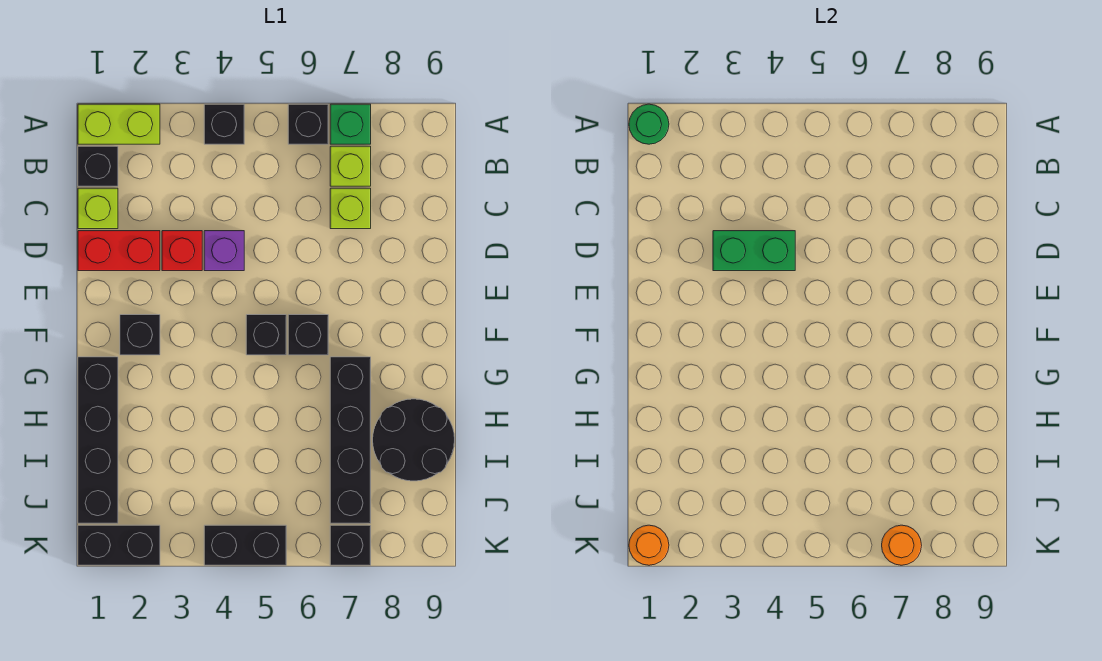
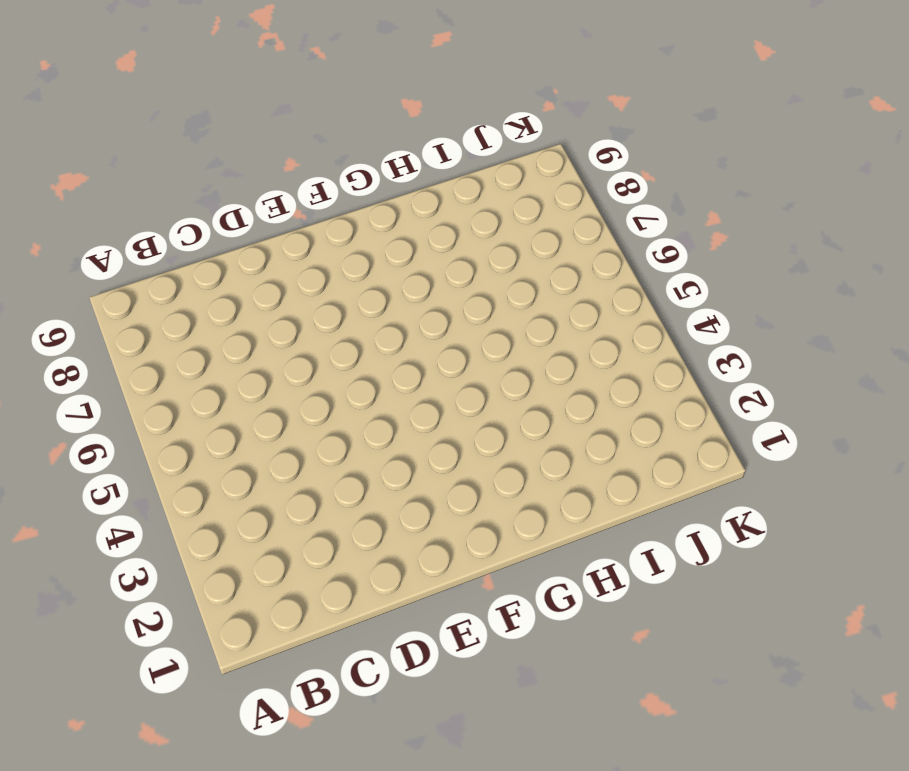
none -> lime 1x2 brick [78,104,160,144]
none -> black 1x1 brick [204,104,244,144]
none -> black 1x1 brick [288,104,328,144]

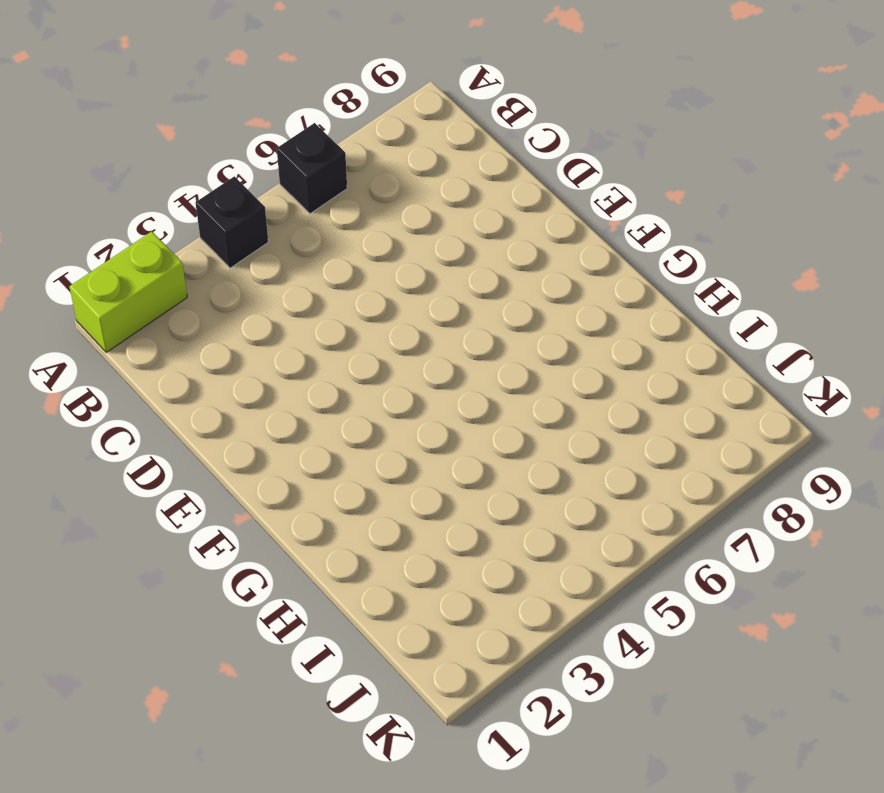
none -> green 1x1 brick [330,104,371,144]
none -> black 1x1 brick [78,146,118,186]
none -> lime 1x1 brick [330,146,371,186]

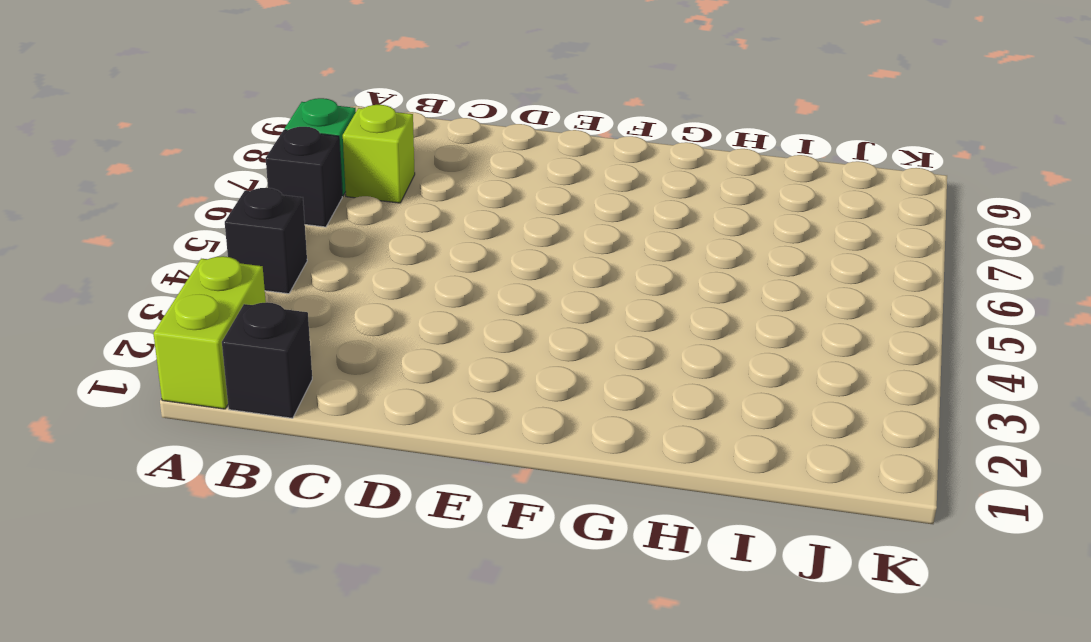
none -> lime 1x1 brick [78,188,118,229]
none -> lime 1x1 brick [330,188,371,229]
none -> red 1x2 brick [78,231,160,271]

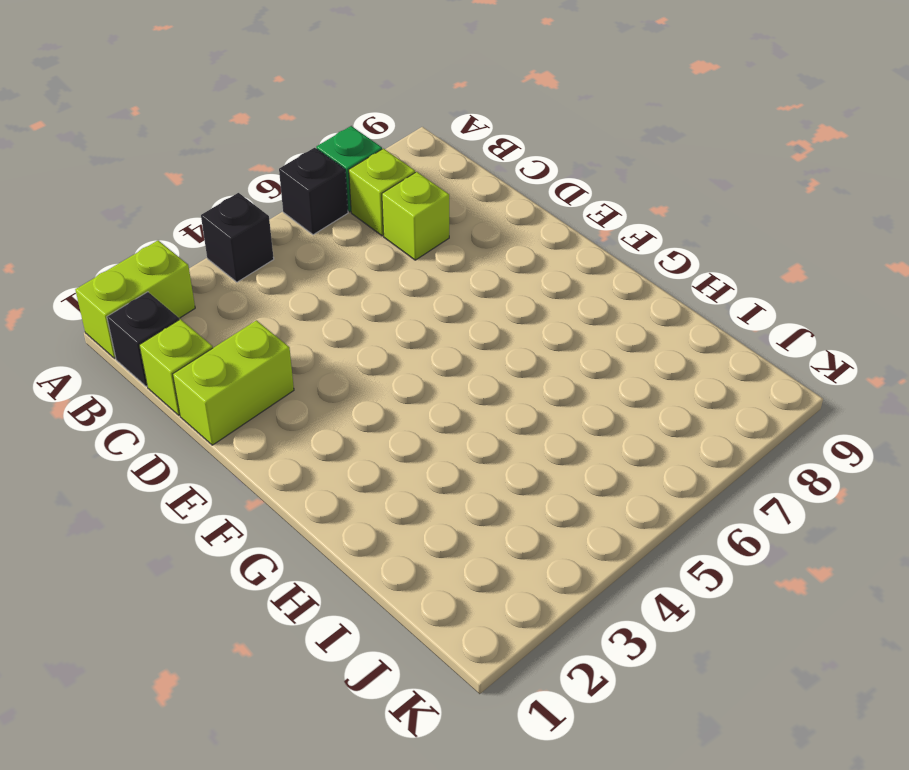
lime 1x2 brick [173,320,294,445] -> red 1x2 brick [78,231,160,271]
none -> red 1x1 brick [162,231,202,271]
none -> purple 1x1 brick [204,231,244,271]
none -> black 1x1 brick [120,315,160,355]

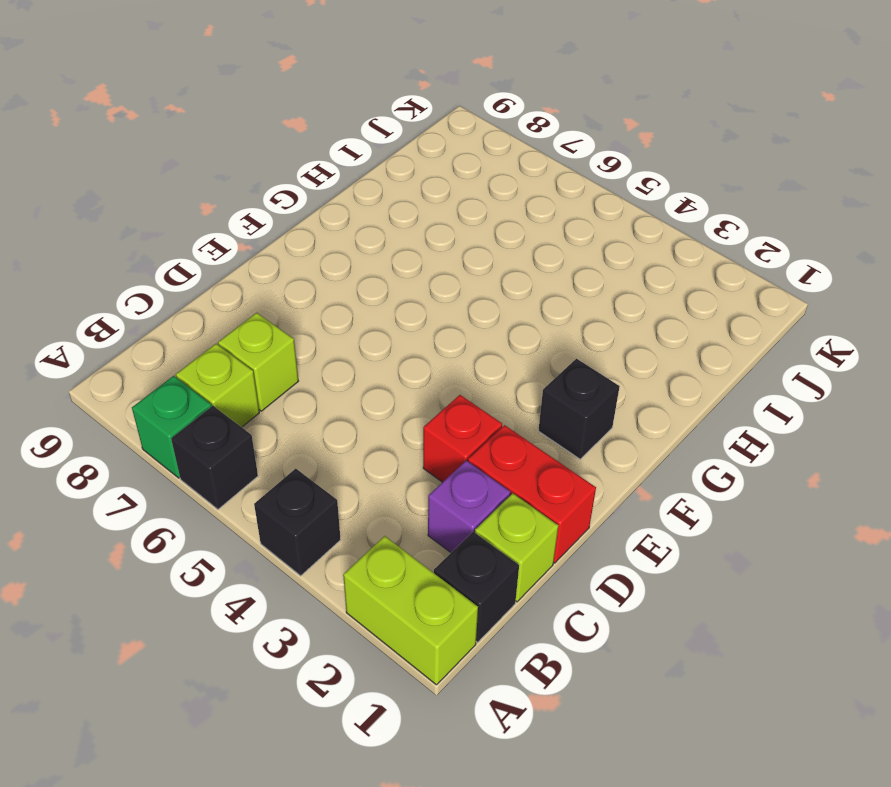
purple 1x1 brick [428,461,510,552] -> purple 1x1 brick moved to [204,231,244,271]
none -> black 1x1 brick [246,315,286,355]
none -> black 1x1 brick [288,315,328,355]
none -> black 1x4 brick [78,357,118,523]

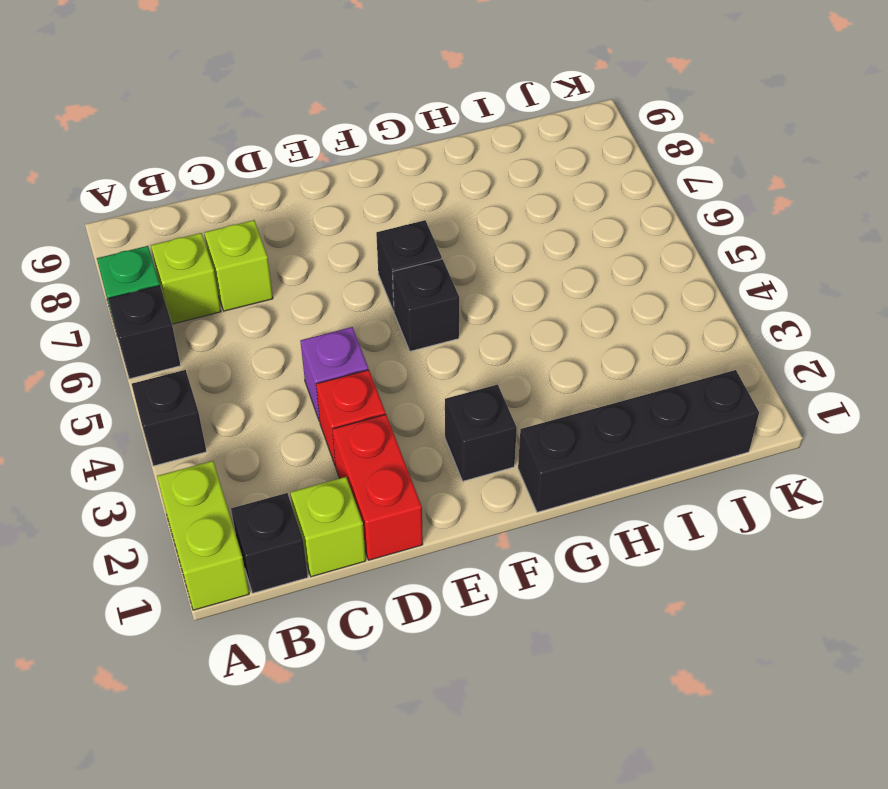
none -> black 1x4 brick [330,357,371,523]
none -> black 2x2 round brick [373,399,455,481]
none -> black 1x2 brick [78,525,160,565]

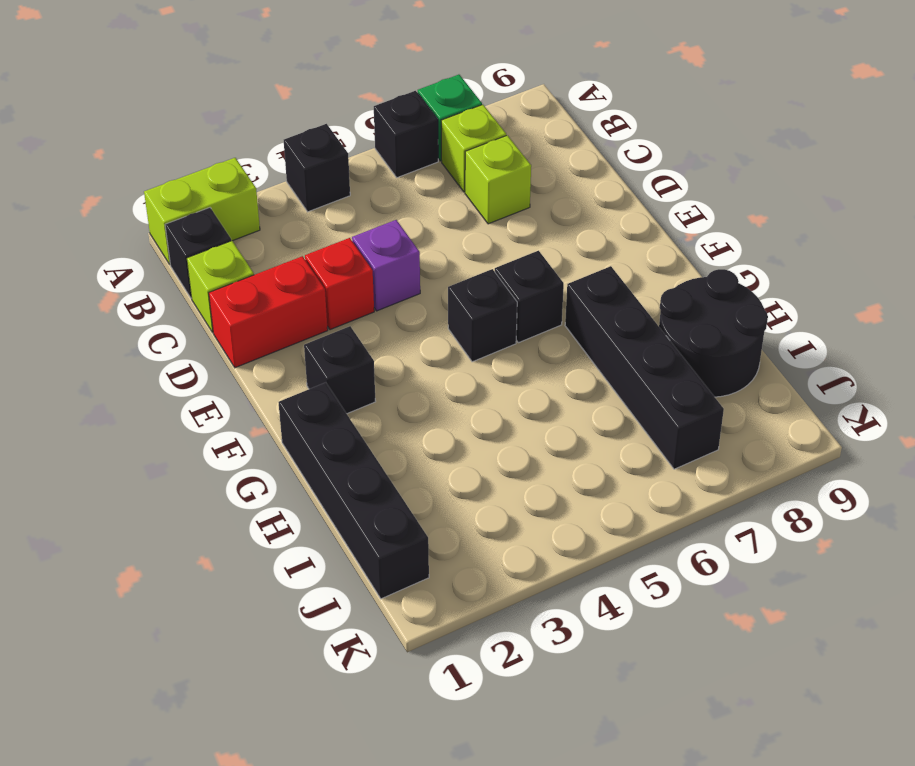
none -> black 1x2 brick [78,525,160,565]
none -> black 1x2 brick [204,525,286,565]
none -> black 1x1 brick [330,525,371,565]

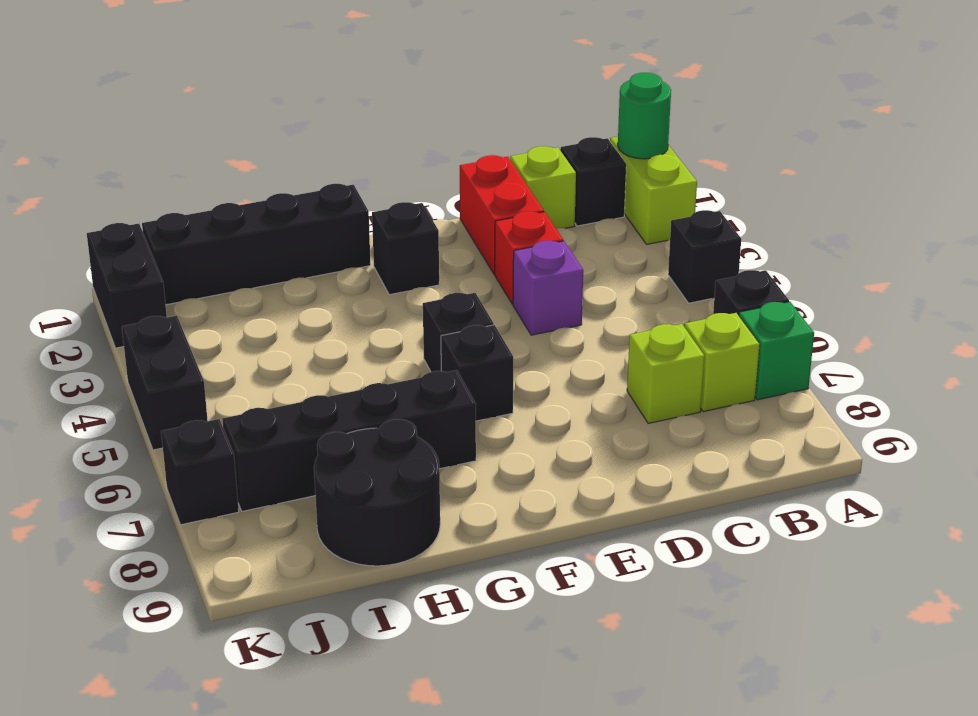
none -> green 1x2 brick [713,231,795,271]
none -> orange 1x1 round brick [629,525,669,565]
none -> orange 1x1 round brick [882,525,922,565]

